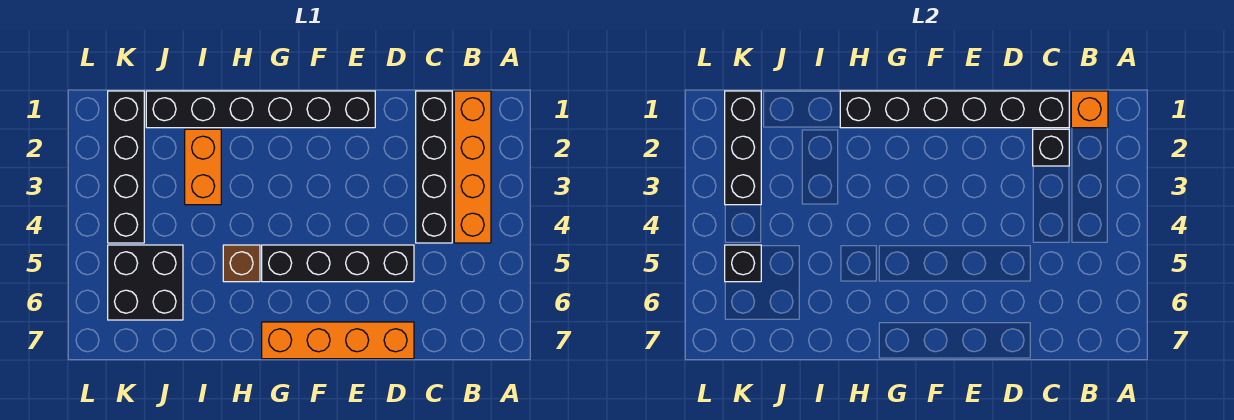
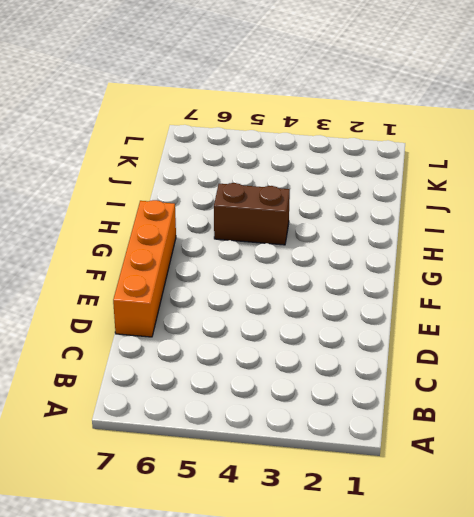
brown 1x2 brick [214,183,290,245] -> brown 1x1 brick [223,245,260,282]
none -> orange 1x4 brick [454,91,491,243]
none -> black 1x4 brick [416,91,452,243]
none -> black 1x4 brick [262,245,414,282]

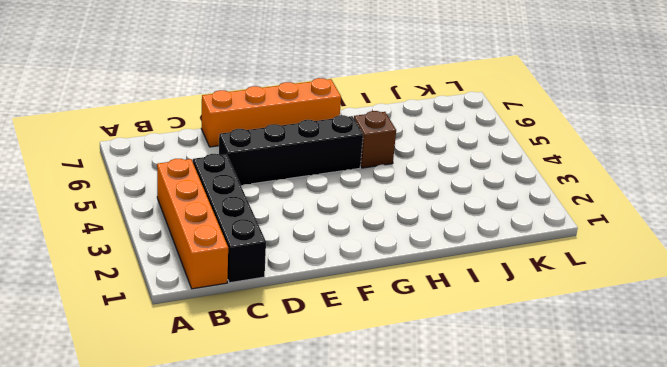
none -> black 1x6 brick [146,91,375,128]
none -> orange 1x2 brick [185,129,221,205]
none -> black 2x2 brick [108,245,183,320]

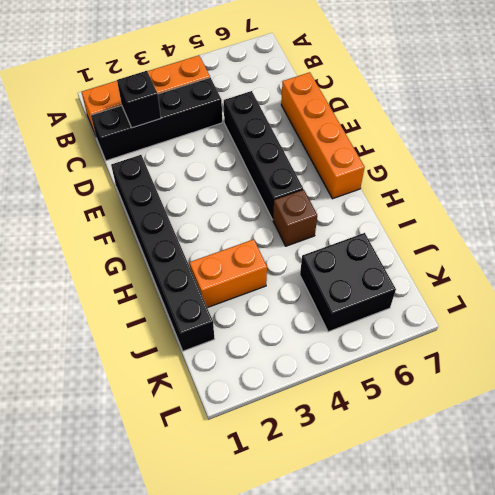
none -> black 1x4 brick [108,91,144,243]
none -> orange 1x1 brick [1071,91,1108,128]
none -> black 1x6 brick [840,91,1069,128]

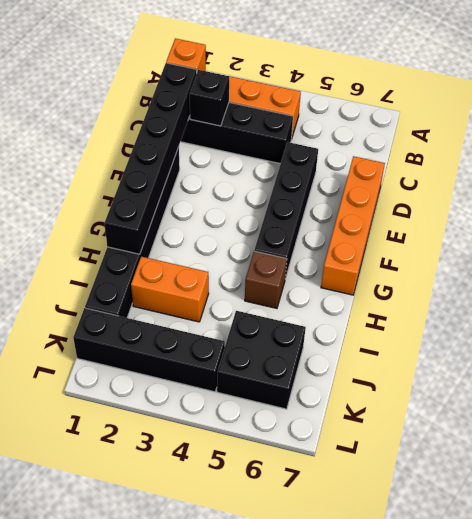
none -> black 1x3 brick [725,91,761,205]
none -> black 1x1 brick [725,245,761,282]

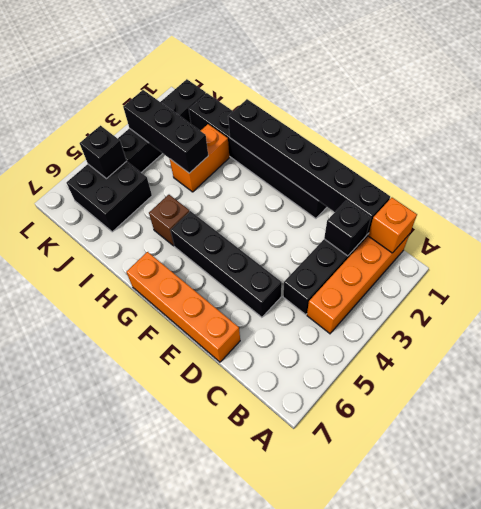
black 1x3 brick [123,90,208,173] -> black 1x3 brick turned to [725,91,761,205]

